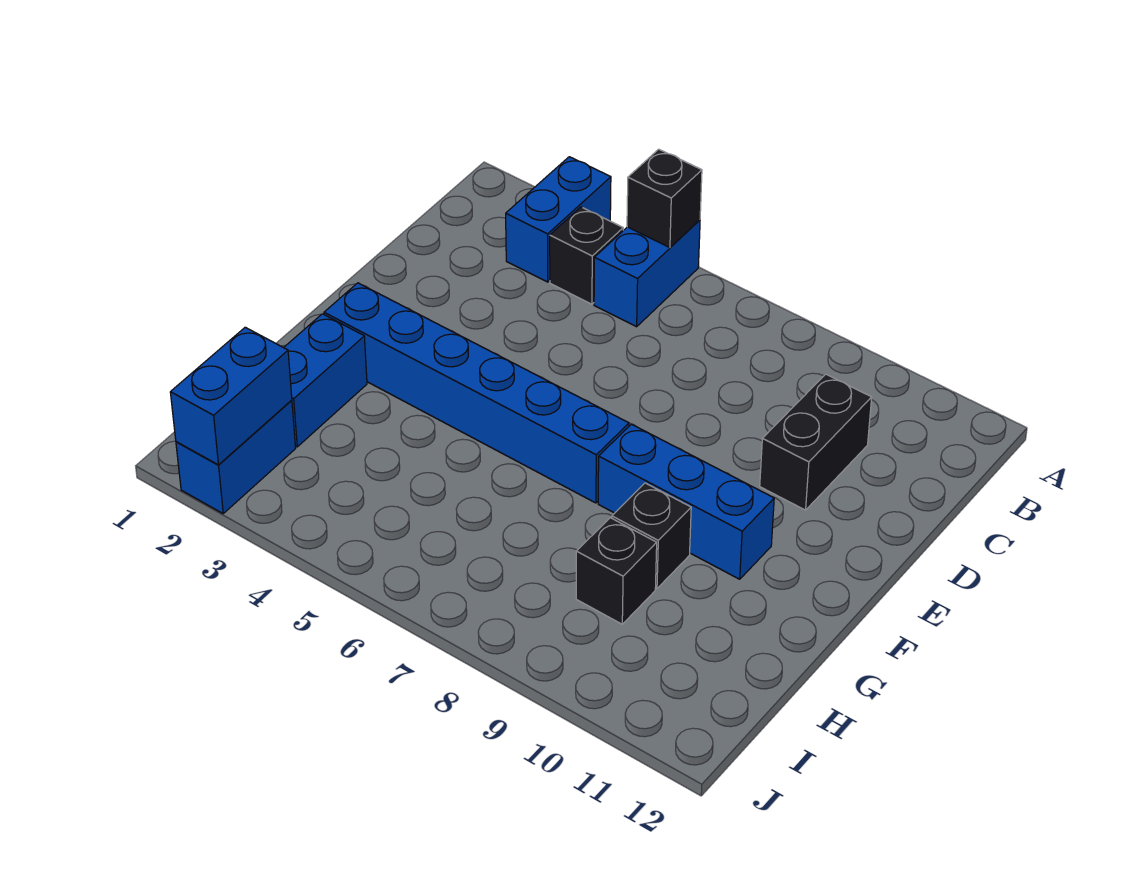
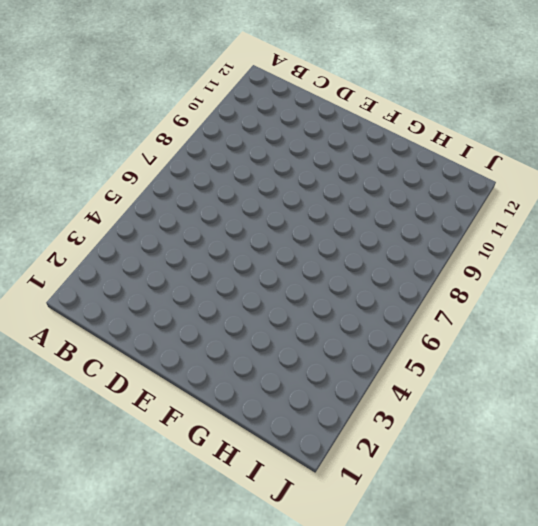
none -> blue 1x2 brick [506,157,611,282]
none -> blue 1x2 brick [594,220,700,327]
none -> black 1x1 brick [550,207,623,304]

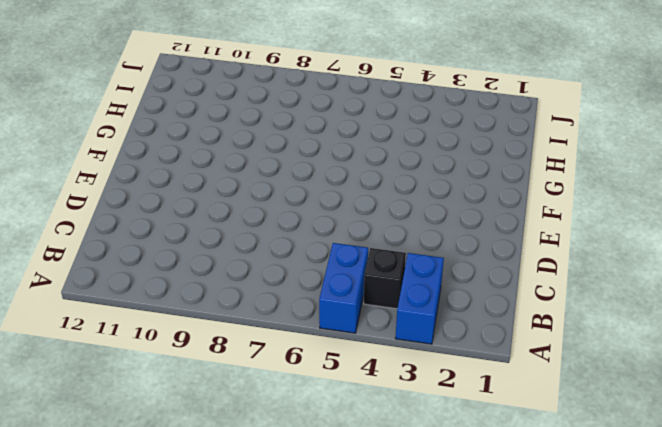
none -> black 1x2 brick [760,374,872,510]
none -> blue 1x6 brick [324,283,629,503]
none -> blue 1x3 brick [598,424,774,579]

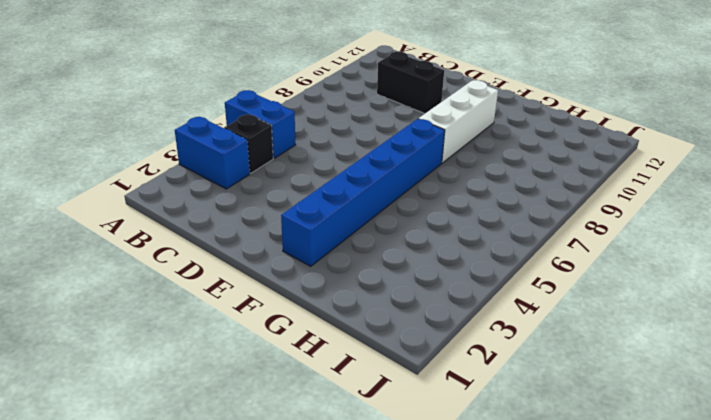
white 1x3 brick [419,80,498,163] -> blue 1x3 brick [598,424,774,579]
none -> blue 1x2 brick [284,314,367,447]
none -> black 1x1 brick [612,483,691,589]
none -> black 1x1 brick [576,518,657,624]

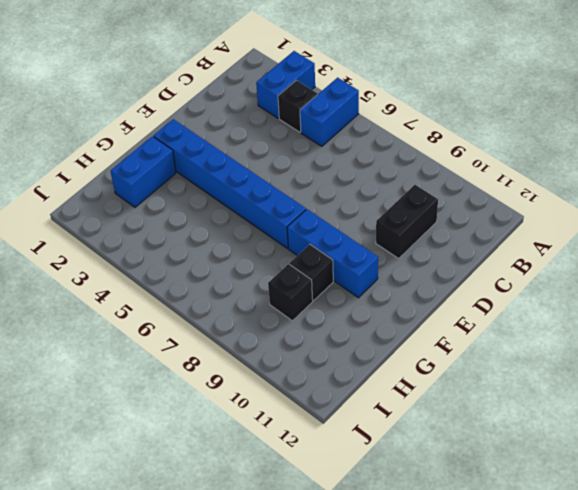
none -> blue 1x2 brick [176,400,296,513]
none -> black 1x1 brick [627,149,702,248]
none -> blue 1x2 brick [170,327,292,465]

